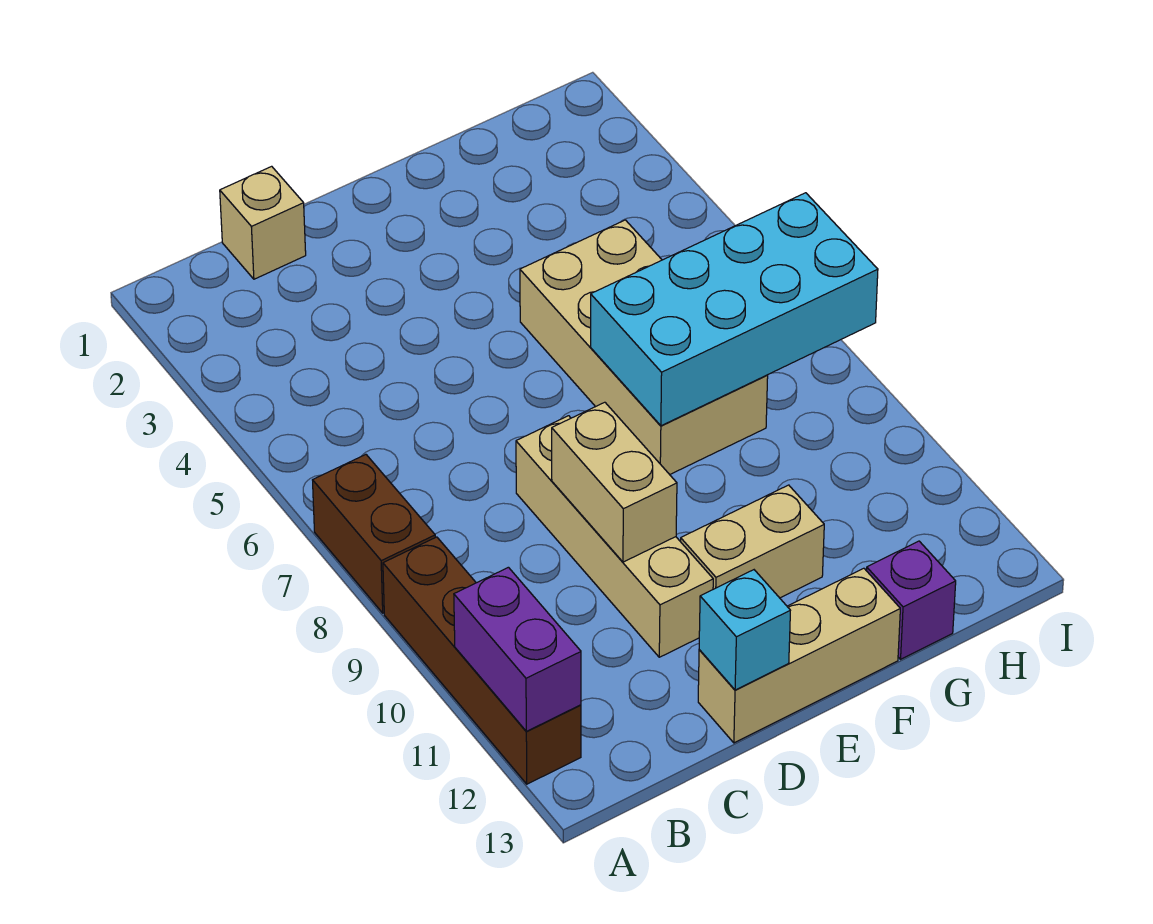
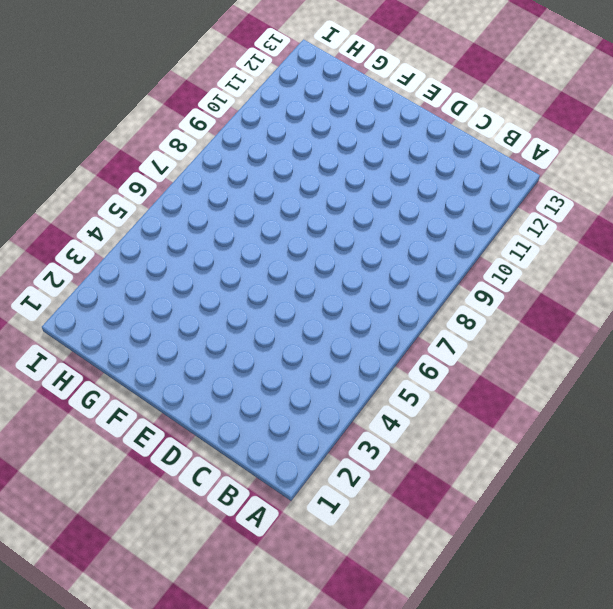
none -> brown 1x2 brick [313,455,435,613]
none -> brown 1x4 brick [383,537,581,784]
none -> tan 1x1 brick [220,166,306,279]

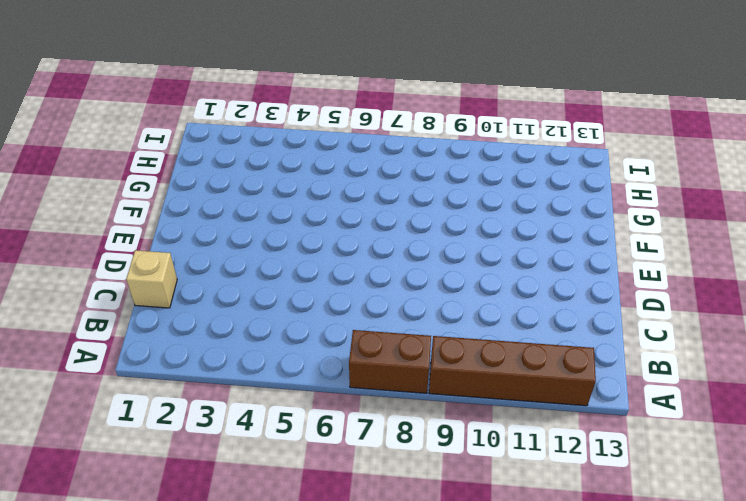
none -> tan 1x4 brick [516,416,713,657]
none -> tan 1x3 brick [698,568,900,743]
none -> tan 1x2 brick [681,485,824,598]

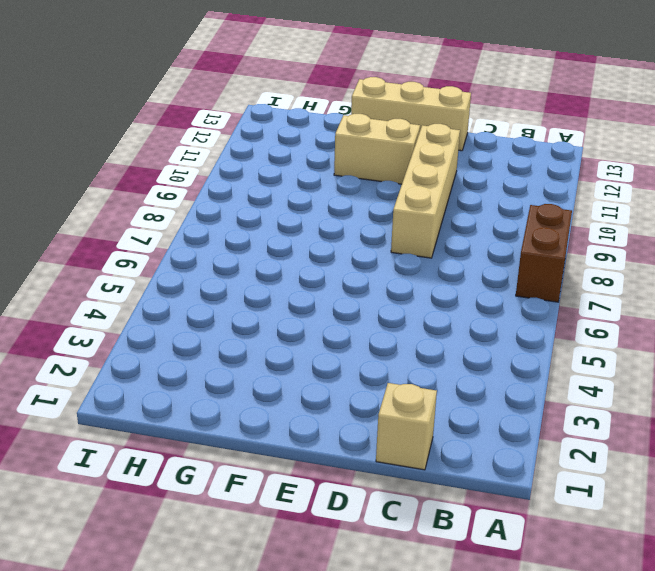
none -> brown 1x4 brick [383,537,581,784]
none -> tan 2x4 brick [520,220,768,475]
none -> purple 1x1 brick [867,541,956,659]

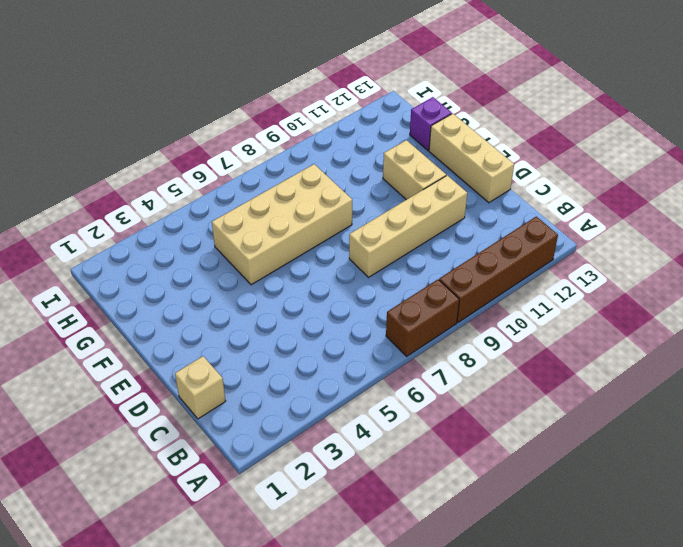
none -> purple 1x2 brick [454,567,581,731]
none -> tan 1x2 brick [552,402,677,562]
none -> cyan 1x1 brick [699,570,790,690]

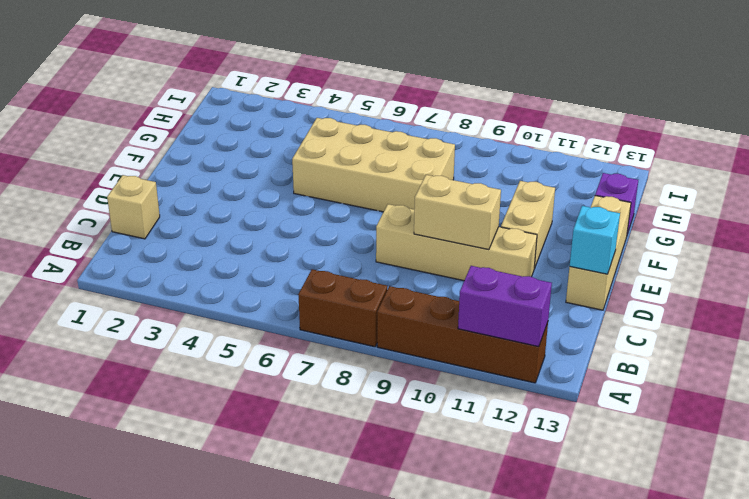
none -> cyan 2x4 brick [591,193,878,426]

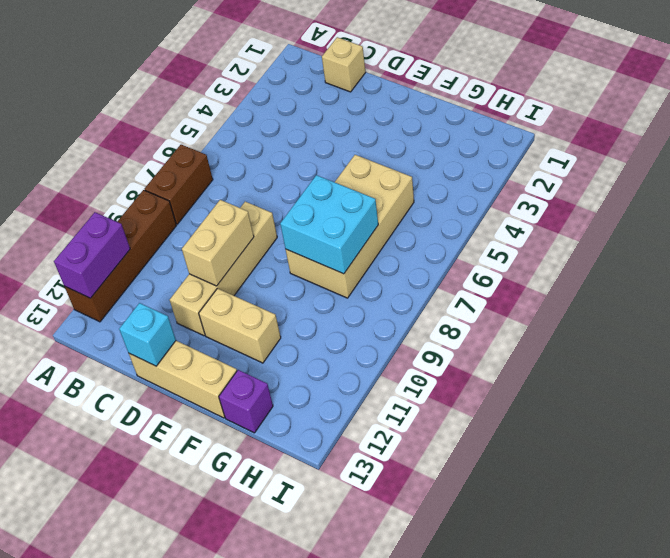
cyan 2x2 brick [280,175,378,274] -> cyan 2x4 brick [591,193,878,426]

